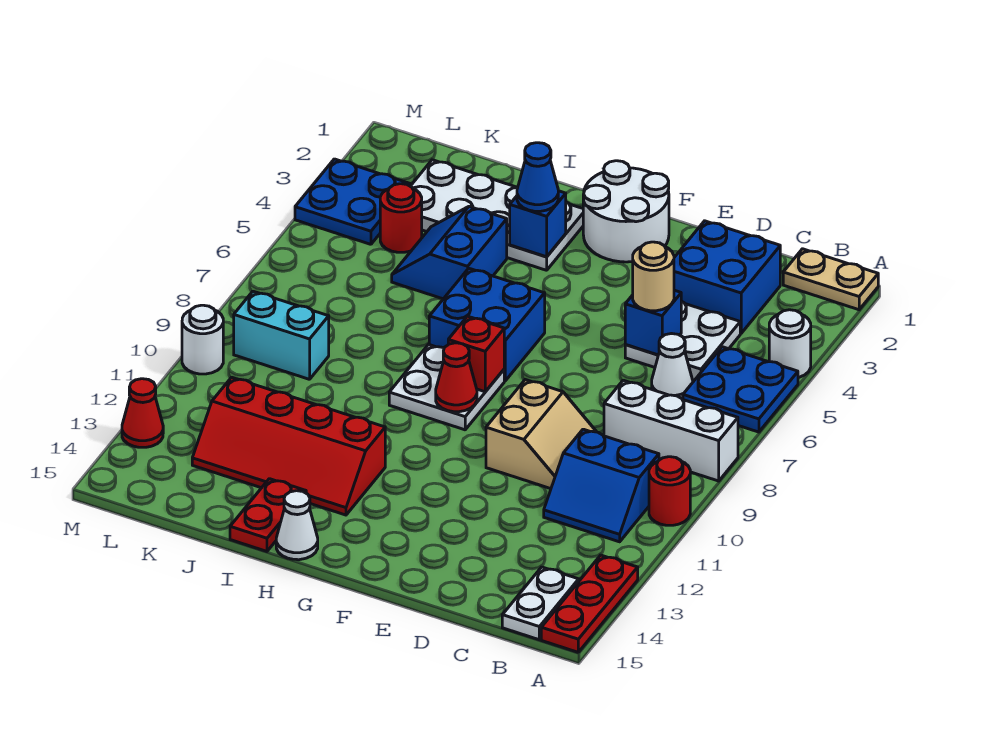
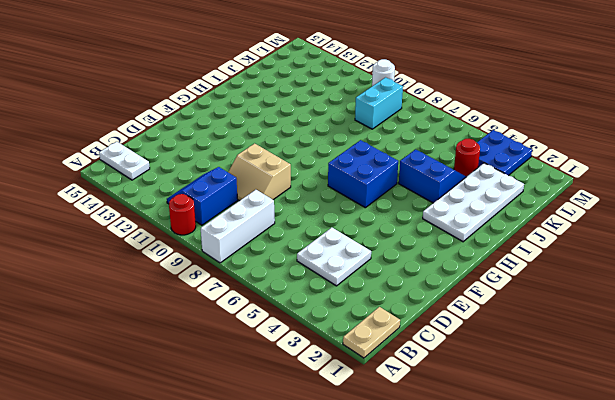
none -> white 1x1 round brick [769,310,811,378]
none -> blue 2x2 plate [683,347,798,432]
none -> red 1x3 plate [541,555,638,652]
none -> blue 2x2 brick [674,221,780,333]

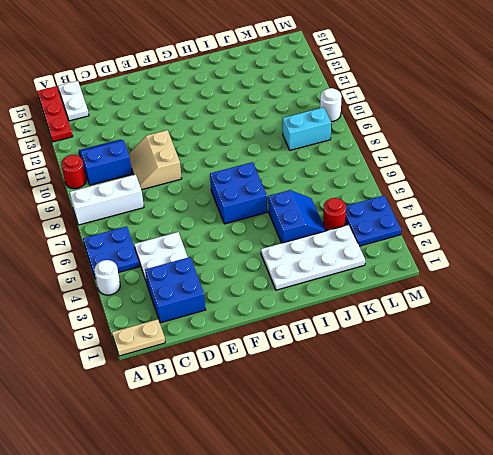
none -> white 1x1 cone [652,334,693,400]
none -> white 2x2 round brick [583,161,669,262]
none -> white 2x2 plate [389,345,504,430]
none -> red 2x4 slope [192,377,385,515]

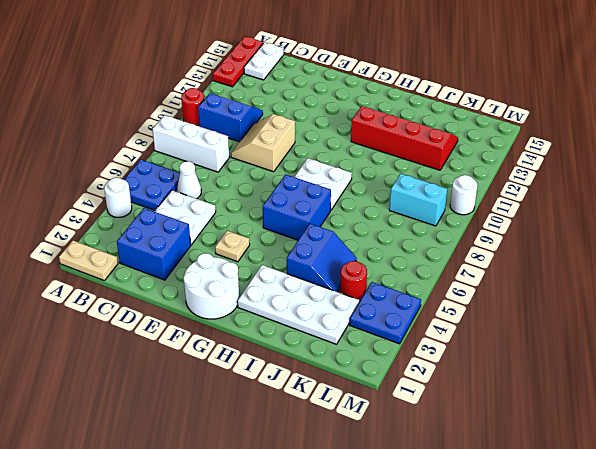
tan 1x1 plate [215,231,250,262] -> none
none -> white 1x1 cone [276,491,318,560]
none -> red 1x2 plate [230,479,306,551]
none -> red 1x1 cone [122,379,163,447]
none -> blue 1x1 brick [625,290,681,355]

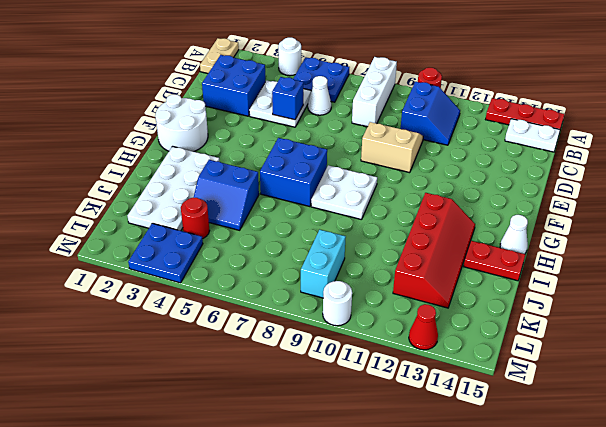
none -> red 1x1 brick [448,316,504,392]
none -> red 1x1 cone [436,343,477,412]
none -> blue 1x1 brick [510,191,566,257]
none -> tan 1x1 round brick [633,242,674,311]

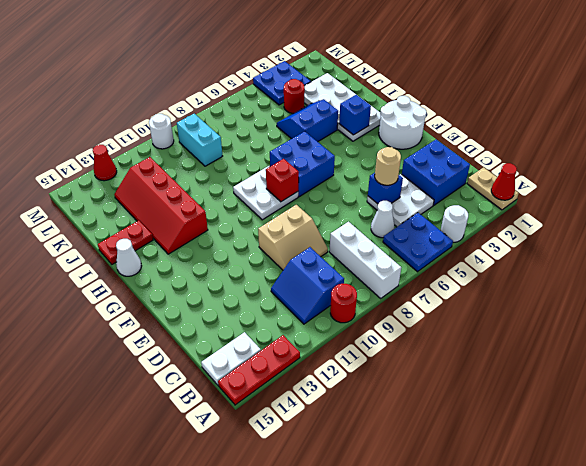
red 1x1 cone [491,163,517,200] -> red 1x1 cone moved to [436,343,477,412]
none -> blue 1x1 cone [517,143,558,211]

